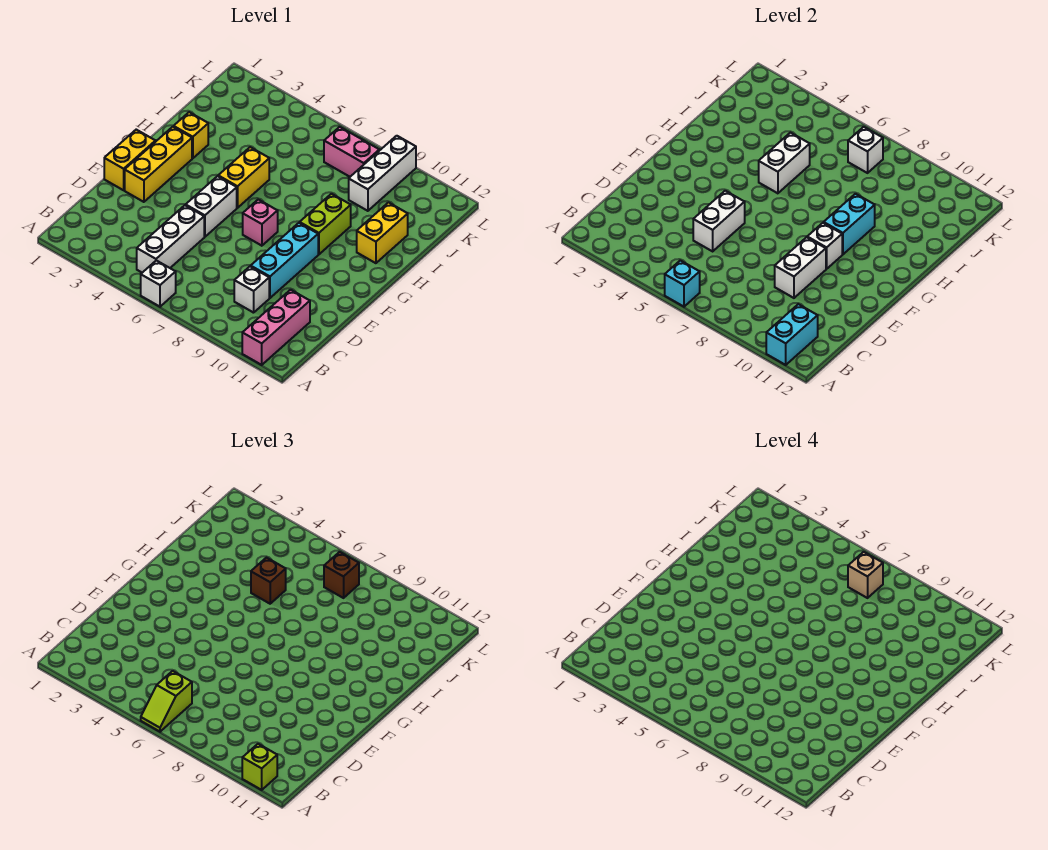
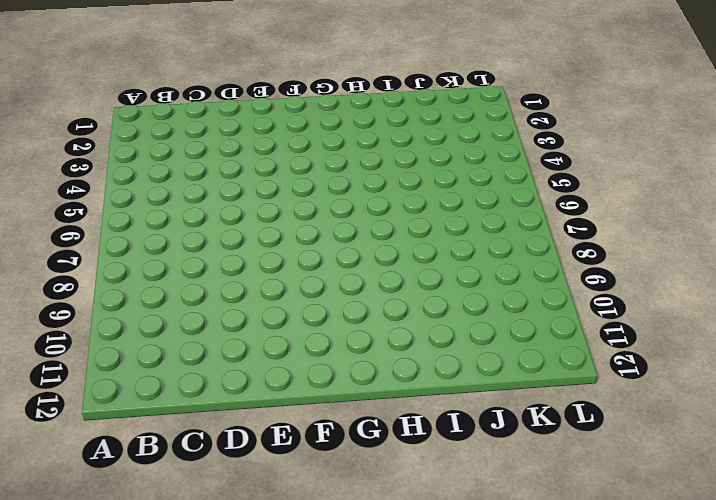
none -> white 1x1 brick [141,260,176,307]
none -> pink 1x3 brick [242,290,310,365]
none -> white 1x3 brick [137,205,204,273]

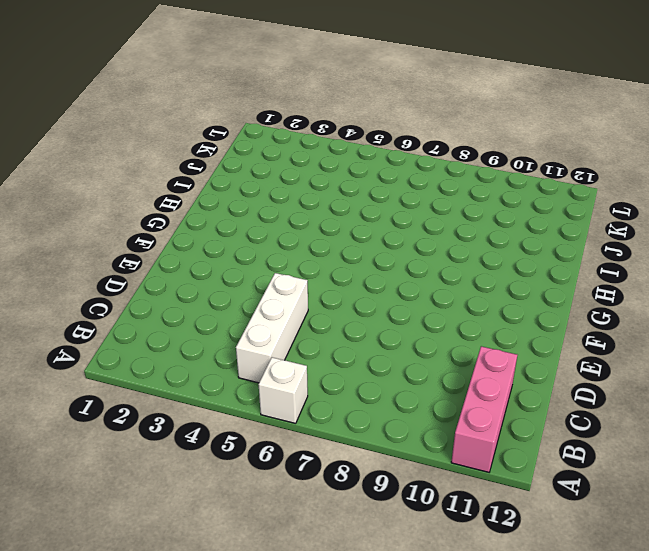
none -> white 1x1 brick [234,266,269,313]
none -> cyan 1x3 brick [251,223,318,298]
none -> yellow 1x2 brick [104,130,155,190]

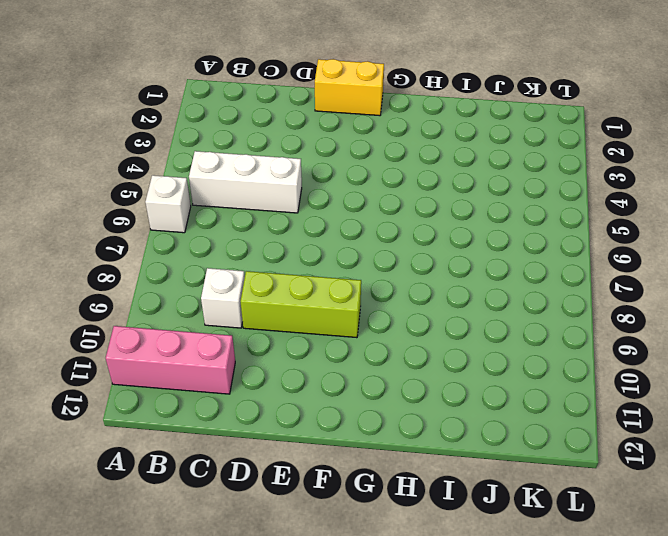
lime 1x3 brick [241,271,361,338] -> cyan 1x3 brick [251,223,318,298]
none -> yellow 1x3 brick [125,127,192,202]
none -> white 1x2 brick [186,176,237,237]
none -> pink 1x1 brick [243,200,278,246]

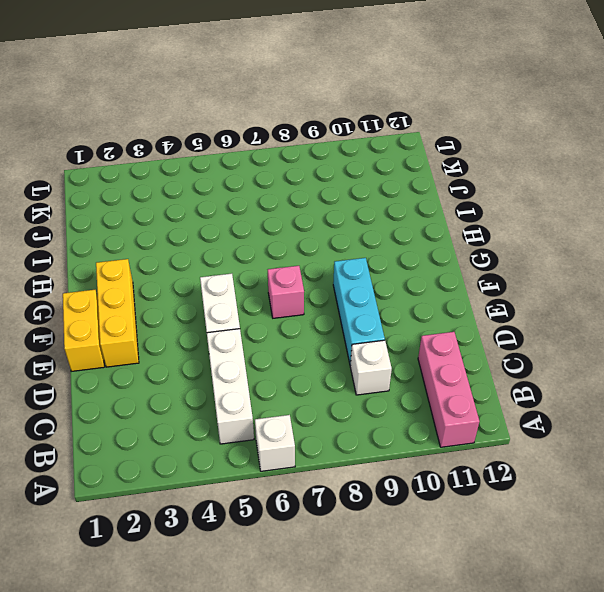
none -> yellow 1x2 brick [218,147,269,208]
none -> lime 1x2 brick [300,194,351,254]
none -> yellow 1x1 brick [174,112,208,158]

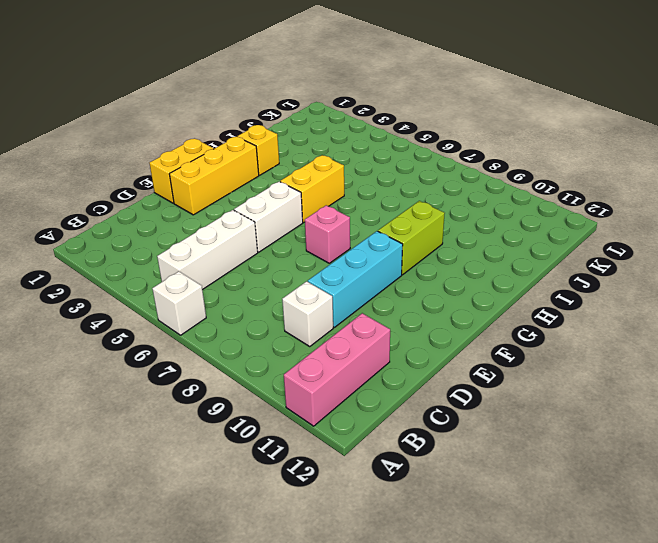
none -> yellow 1x2 brick [357,203,408,263]
none -> white 1x3 brick [349,136,416,211]
none -> pink 1x2 brick [324,127,379,177]

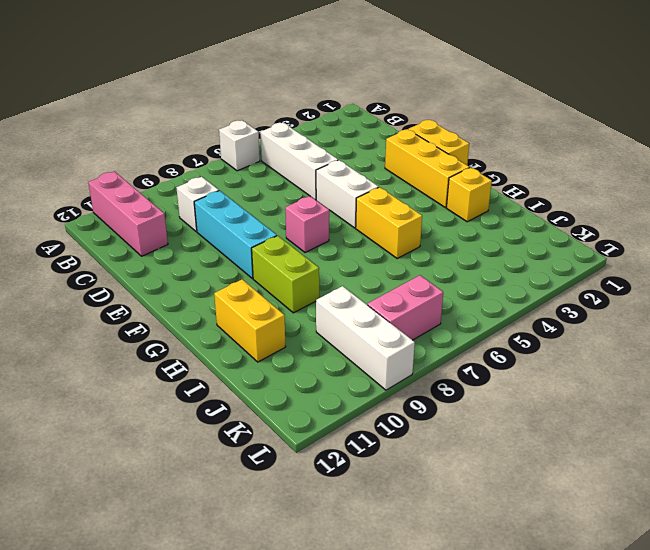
none -> cyan 1x1 brick [665,260,700,307]
none -> cyan 1x2 brick [766,304,818,365]
none -> white 1x2 brick [693,191,745,251]

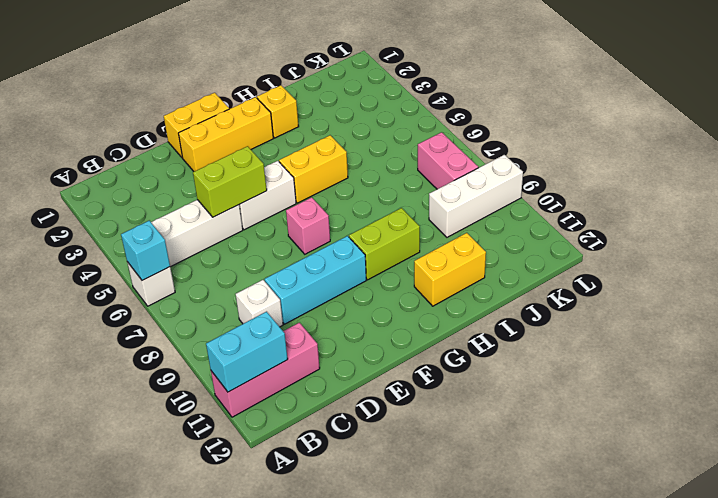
lime 1x2 brick [193,146,267,217] -> white 1x2 brick [693,191,745,251]
none -> white 1x2 brick [775,237,826,298]
none -> white 1x1 brick [807,223,842,269]
none -> cyan 1x2 brick [824,194,875,254]

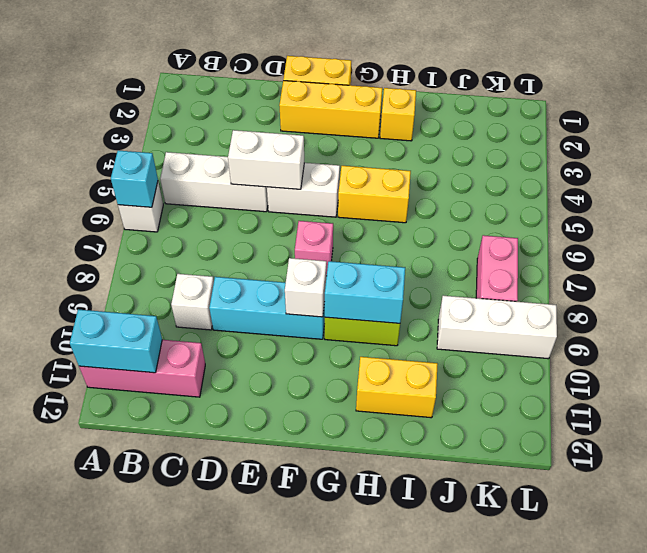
none -> white 1x2 brick [775,237,826,298]
none -> white 1x2 brick [759,133,810,193]
none -> white 1x1 brick [848,127,883,173]

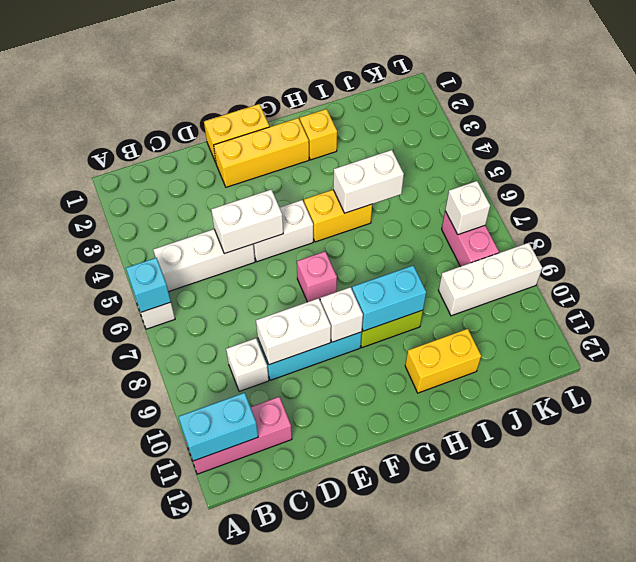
none -> lime 1x2 slope [141,671,192,732]
none -> lime 1x1 brick [242,744,277,790]
none -> brown 1x1 brick [251,558,286,604]

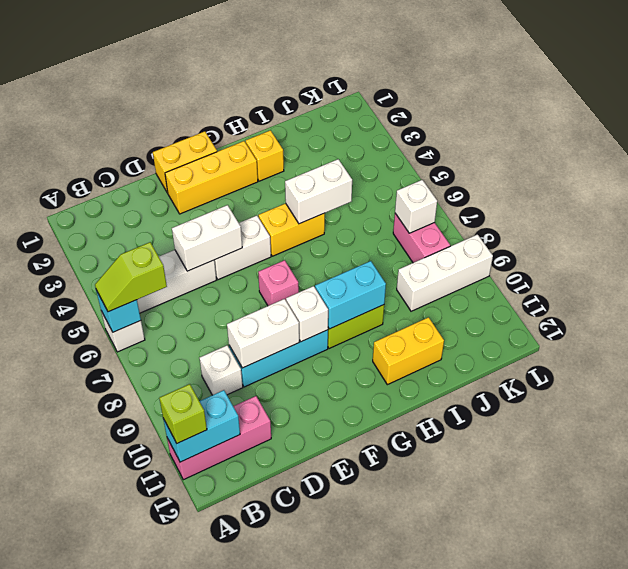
none -> brown 1x1 brick [251,558,286,604]
none -> brown 1x1 brick [324,552,359,598]
none -> tan 1x1 brick [848,552,883,598]

